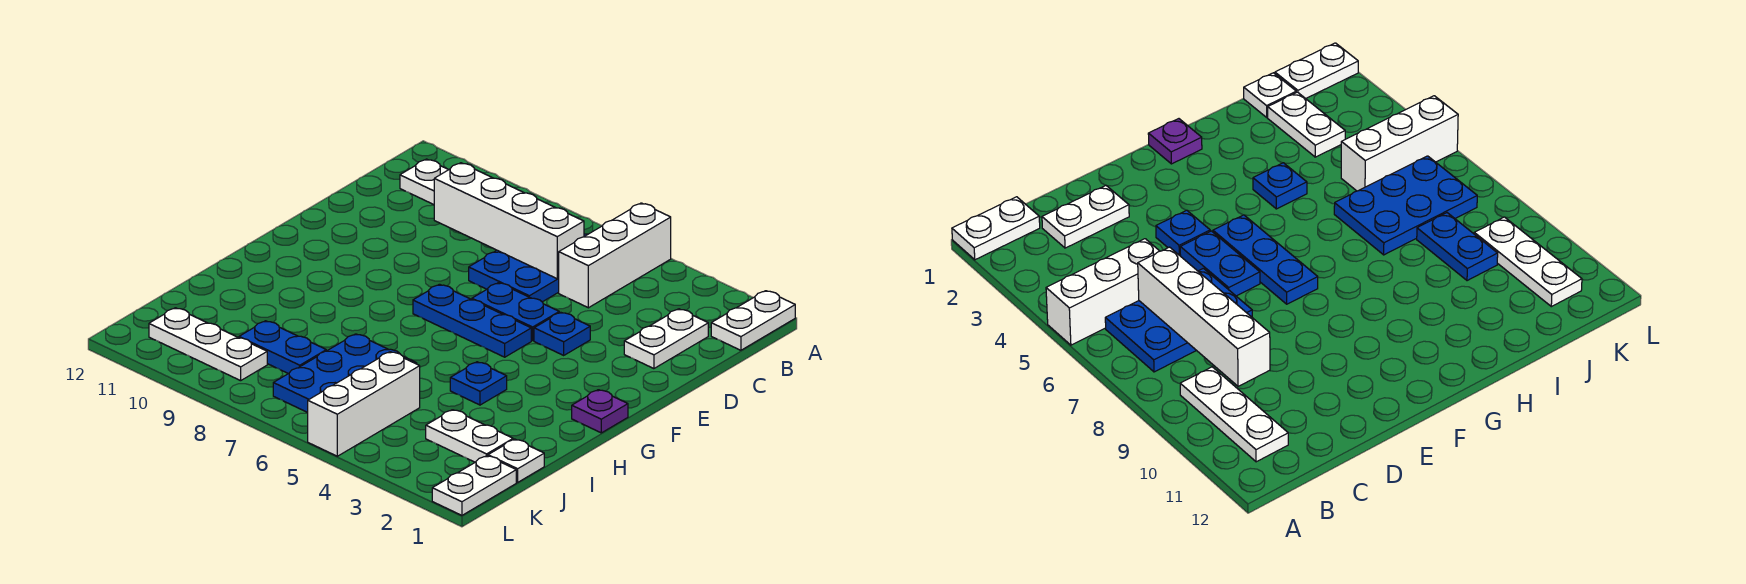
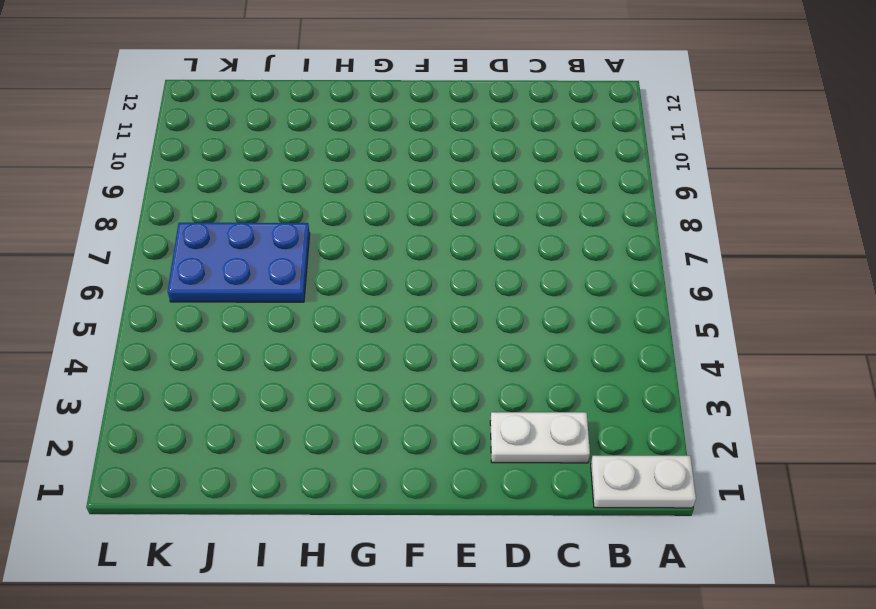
none -> white 1x3 brick [558,203,671,308]
none -> blue 2x3 plate [469,234,588,302]
none -> white 1x3 plate [400,159,449,205]

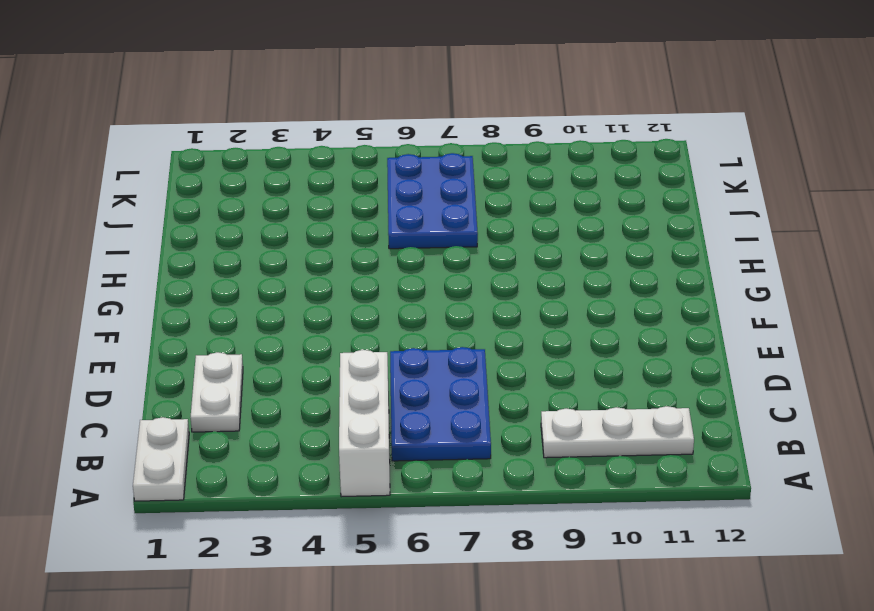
none -> blue 1x1 plate [534,312,590,355]
none -> blue 1x2 plate [472,283,559,341]
none -> blue 1x3 plate [413,284,531,357]

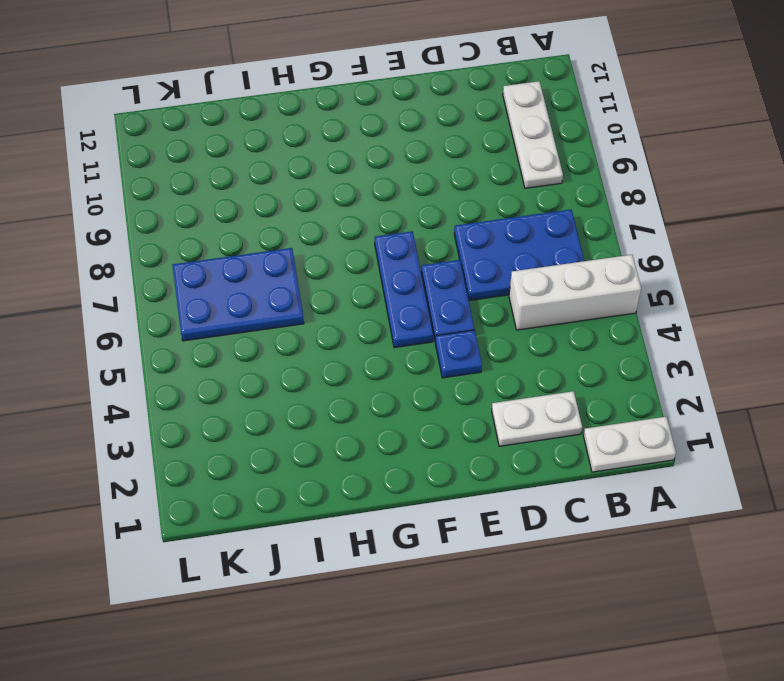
none -> purple 1x1 plate [572,390,628,433]
none -> blue 1x1 plate [450,362,507,405]
none -> white 1x1 plate [488,439,544,482]

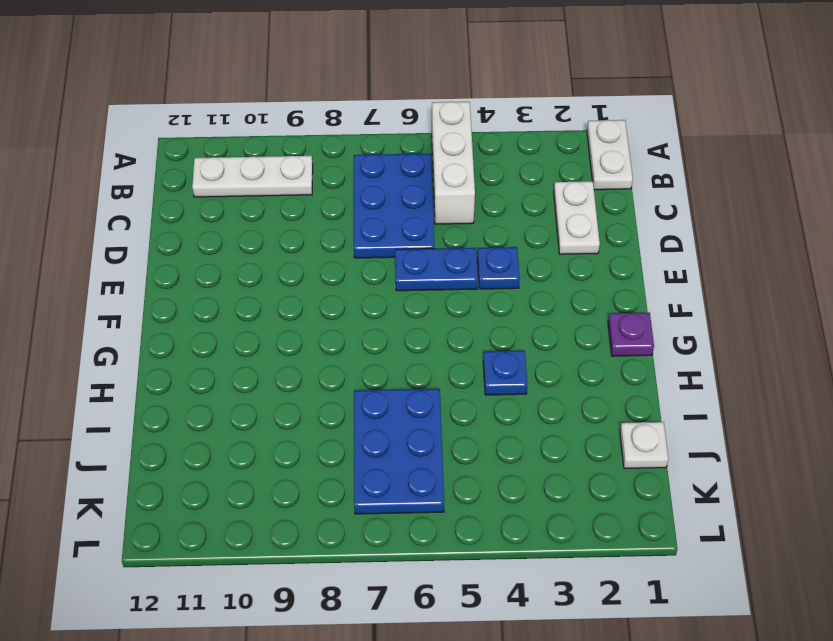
none -> blue 1x3 plate [413,284,531,357]
none -> white 1x2 plate [426,410,513,462]
none -> white 1x3 brick [308,352,420,456]

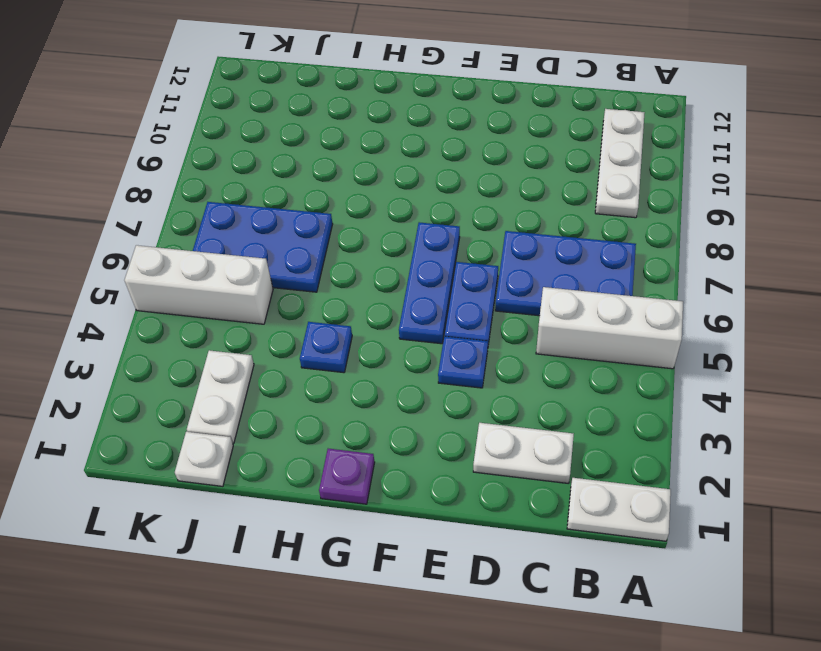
none -> blue 1x2 plate [239,321,326,374]
none -> white 1x2 plate [432,456,516,515]
none -> white 1x3 plate [149,308,267,381]

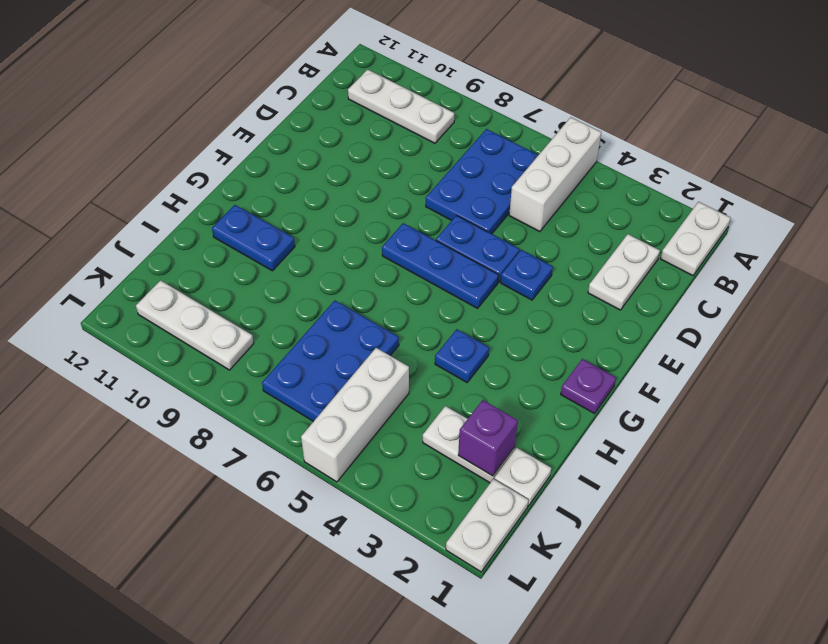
blue 1x2 plate [212,205,295,271] -> blue 1x2 plate moved to [239,321,326,374]
purple 1x1 brick [458,400,518,476] -> none
none -> white 1x4 brick [434,163,584,279]

